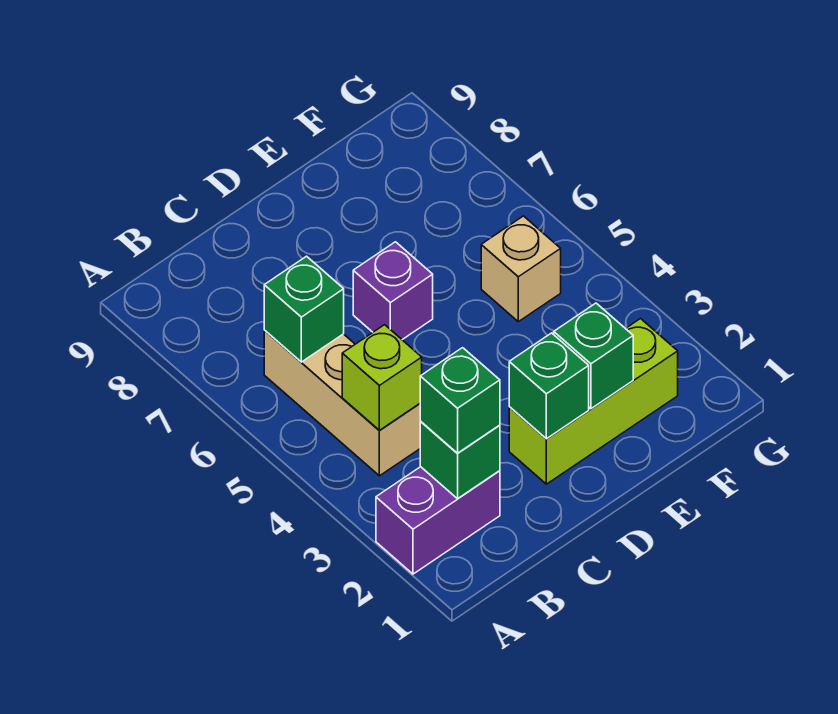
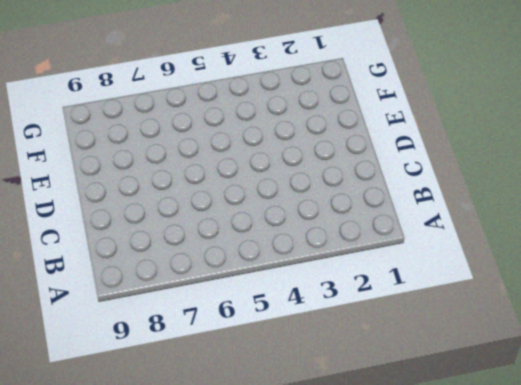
none -> purple 1x2 brick [376,467,500,574]
none -> tan 1x3 brick [264,330,421,476]

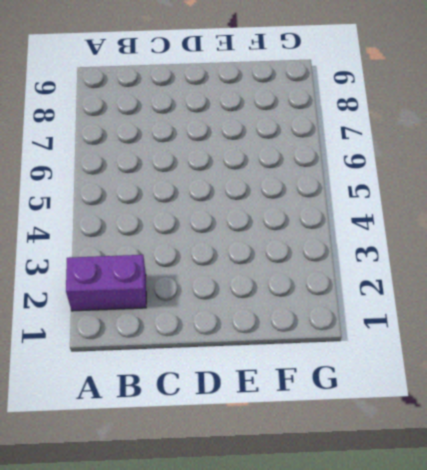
none -> tan 1x3 brick [264,330,421,476]
none -> lime 1x3 brick [509,319,678,484]

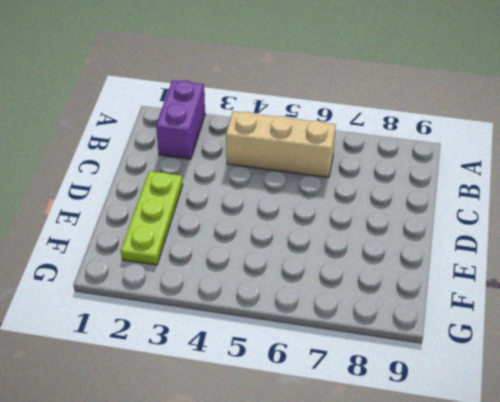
lime 1x3 plate [121,171,183,265] -> lime 1x3 brick [509,319,678,484]
none -> purple 1x1 brick [353,242,433,340]
none -> tan 1x1 brick [481,216,561,322]

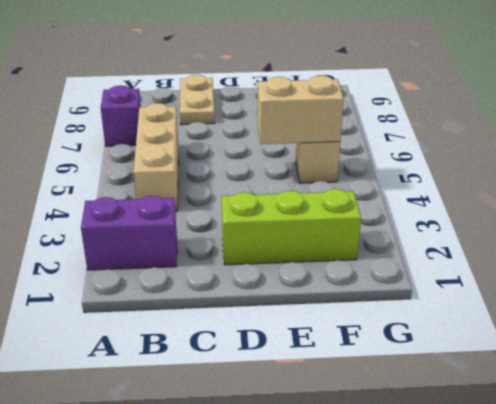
purple 1x1 brick [101,85,141,146] -> purple 1x1 brick moved to [353,242,433,340]
tan 1x2 plate [180,75,215,125] -> none
tan 1x2 brick [258,76,344,144] -> none
none -> green 1x1 brick [420,422,500,499]
none -> lime 1x1 brick [342,325,422,431]

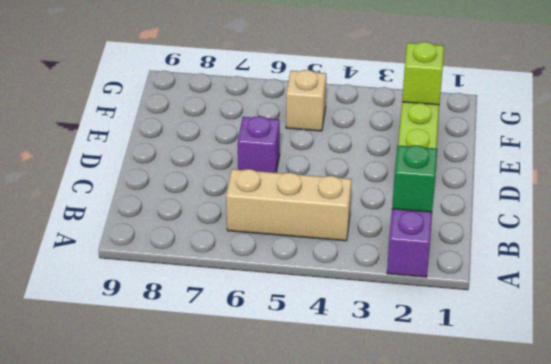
lime 1x1 brick [402,42,444,105] -> lime 1x1 brick moved to [342,325,422,431]
none -> green 1x1 brick [264,256,344,362]
none -> green 1x1 brick [509,333,589,439]

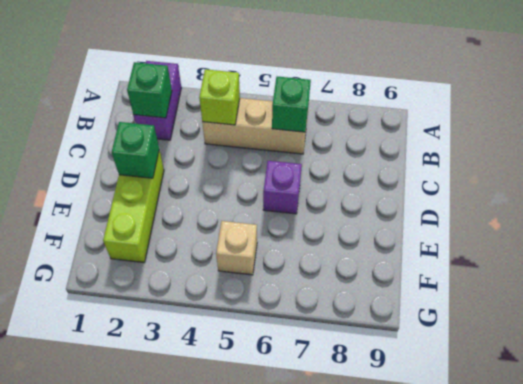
none -> green 1x1 brick [554,303,633,409]
none -> green 1x1 brick [420,348,500,453]

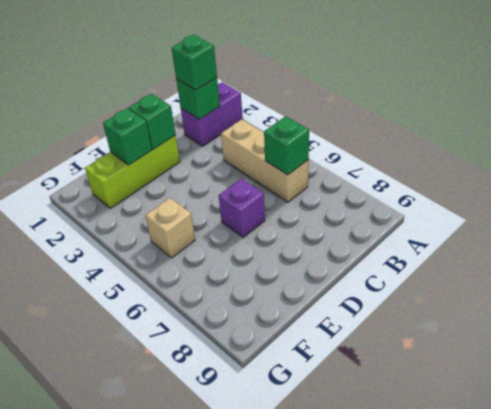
none -> lime 1x1 brick [342,325,422,431]

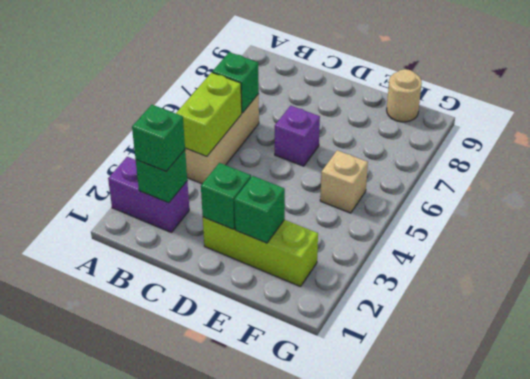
lime 1x2 brick [176,72,242,156] -> lime 1x1 brick [342,325,422,431]
tan 1x1 round brick [387,69,422,122] -> none

